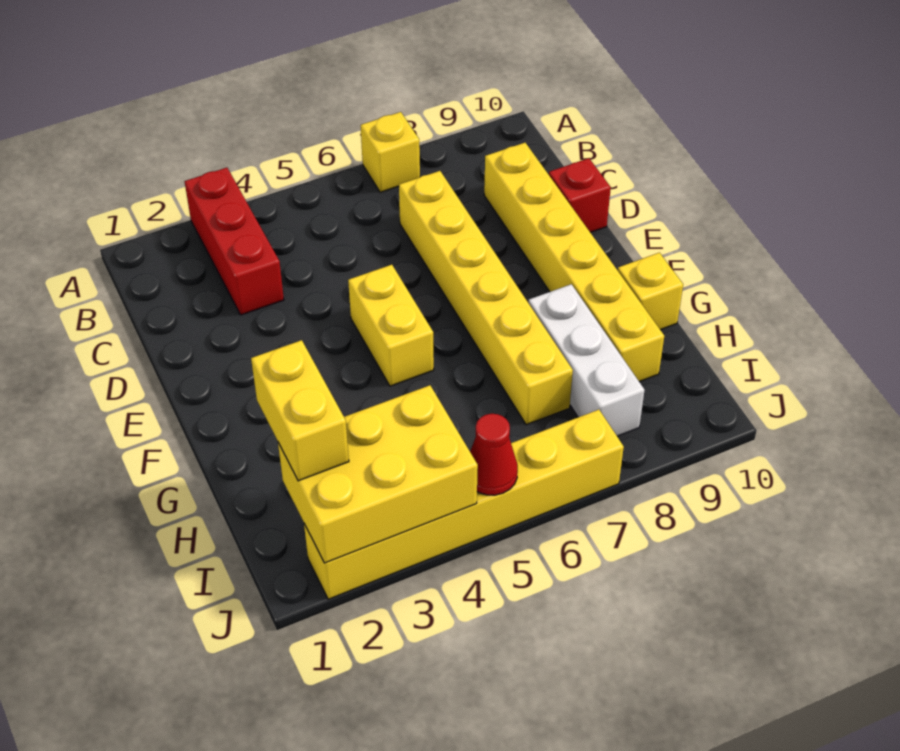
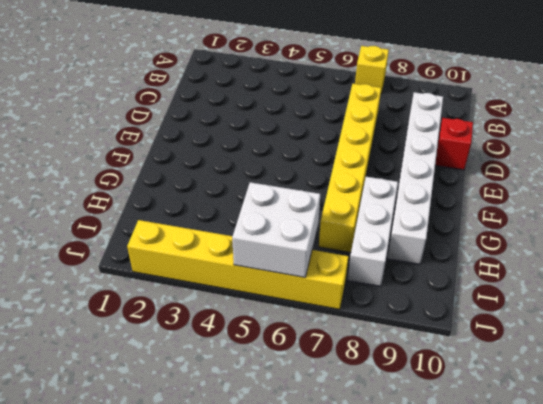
white 1x6 brick [387,92,443,264] -> yellow 1x6 brick [484,143,664,382]
white 2x2 brick [232,182,320,278] -> red 1x1 cone [470,414,518,495]
none -> red 1x3 brick [184,168,284,315]
none -> yellow 1x2 brick [348,265,434,386]
none -> yellow 1x1 brick [618,253,683,330]

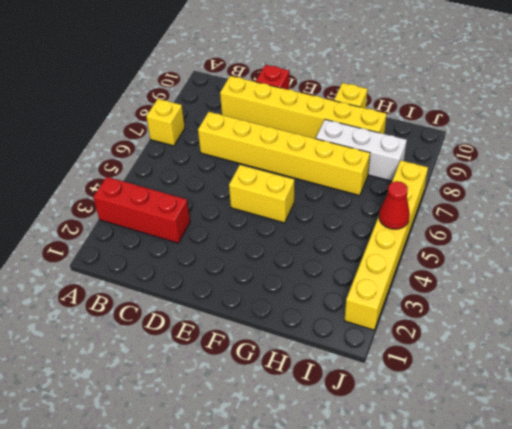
none -> yellow 2x3 brick [278,385,478,563]
none -> yellow 1x2 brick [251,340,349,481]

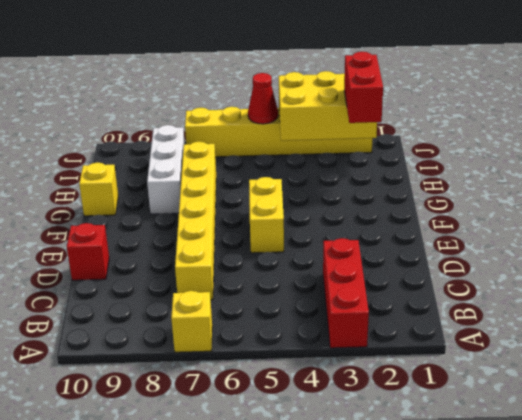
red 1x2 brick [344,52,383,123] -> yellow 1x2 brick [251,340,349,481]
none -> yellow 1x6 brick [484,143,664,382]

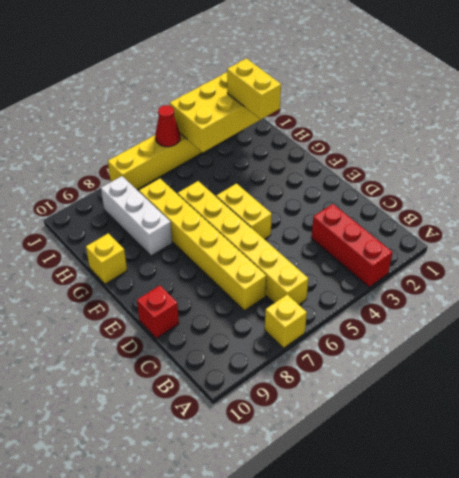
yellow 1x6 brick [178,181,308,305] -> yellow 1x6 brick moved to [484,143,664,382]

